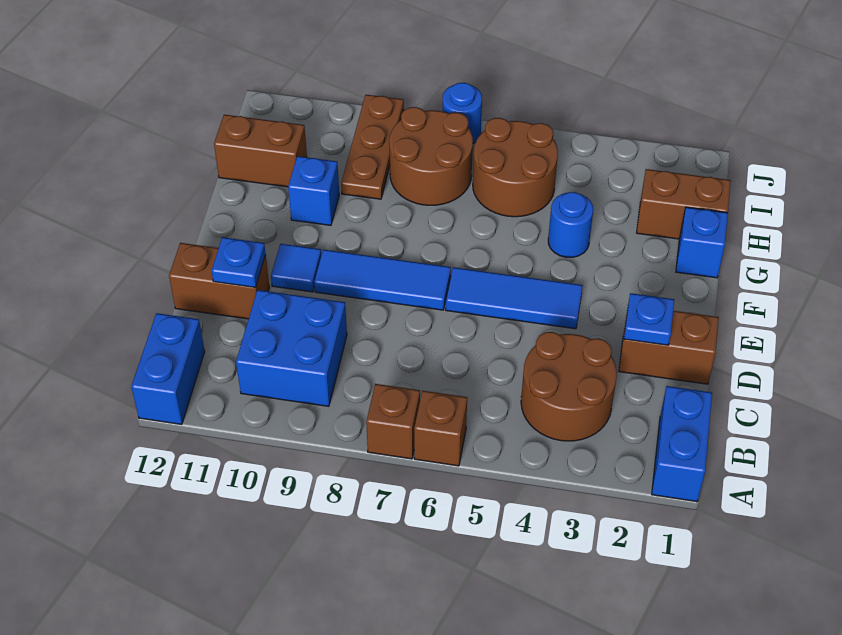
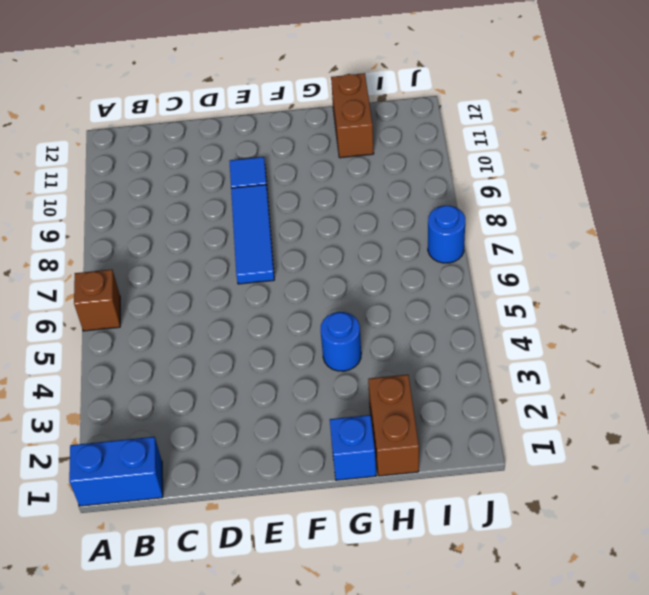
none -> brown 1x1 brick [366,384,420,459]
none -> blue 1x2 brick [131,313,205,424]
none -> brown 2x2 round brick [521,332,617,441]

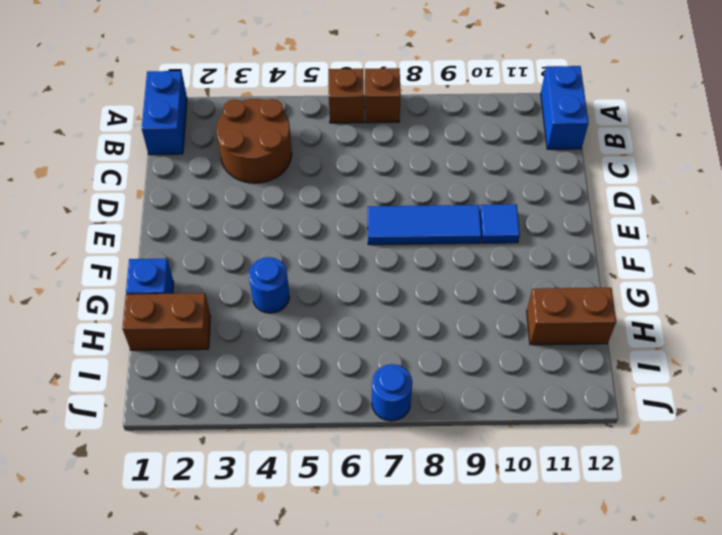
none -> blue 2x2 brick [236,290,347,406]
none -> brown 1x2 brick [619,311,719,384]
none -> brown 1x2 brick [169,243,269,319]

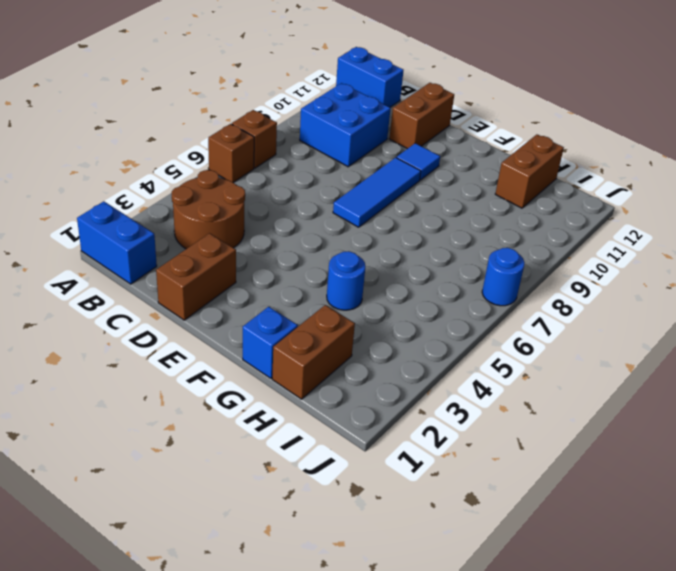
none -> blue 1x3 tile [446,267,583,329]
none -> blue 1x1 brick [288,156,339,225]
none -> brown 2x2 round brick [473,118,558,217]

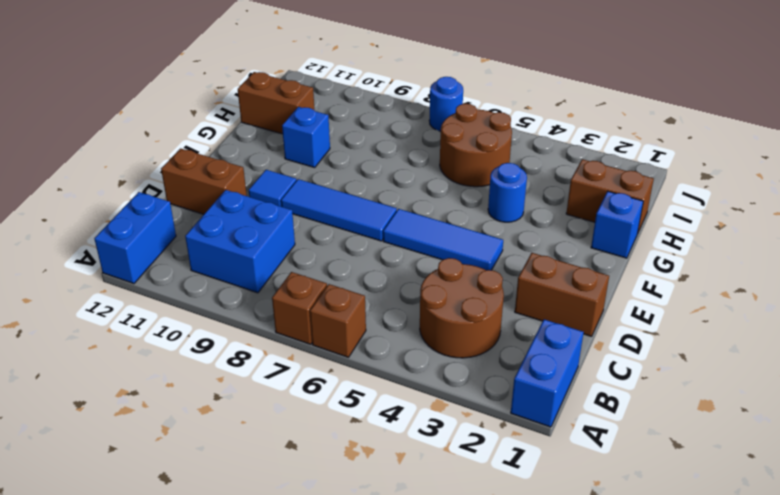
none -> brown 2x2 round brick [389,107,473,205]
none -> brown 1x3 plate [341,95,404,199]
none -> blue 1x1 plate [624,293,674,345]

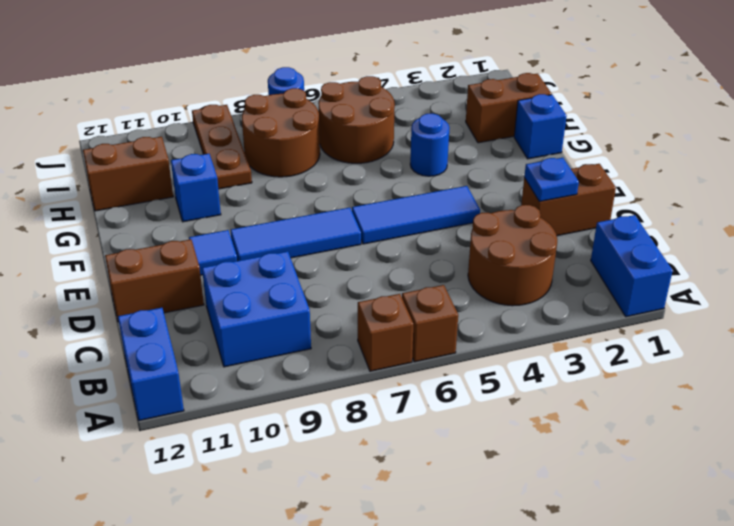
none -> blue 1x1 plate [212,237,266,287]

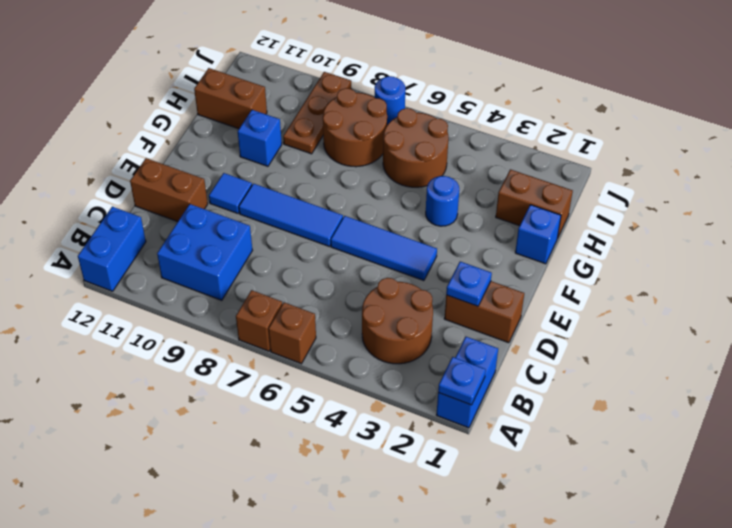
blue 1x1 plate [438,357,486,405] -> blue 1x1 plate moved to [212,237,266,287]

